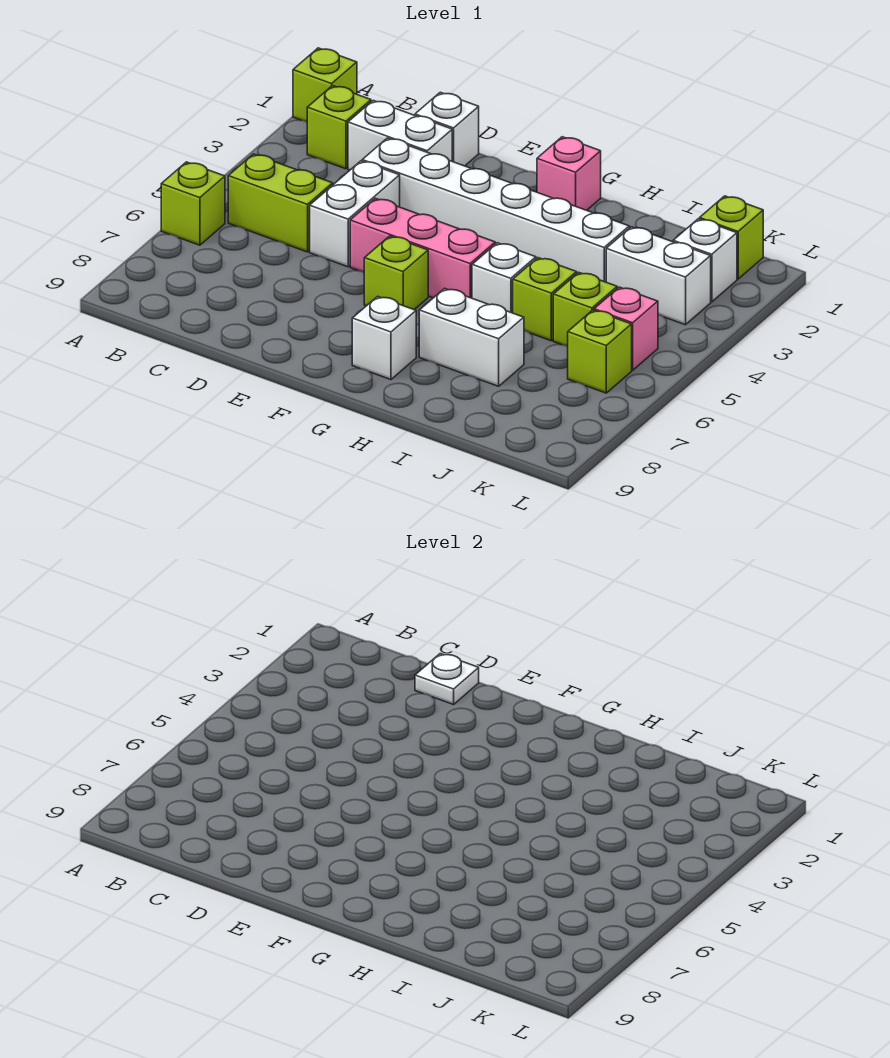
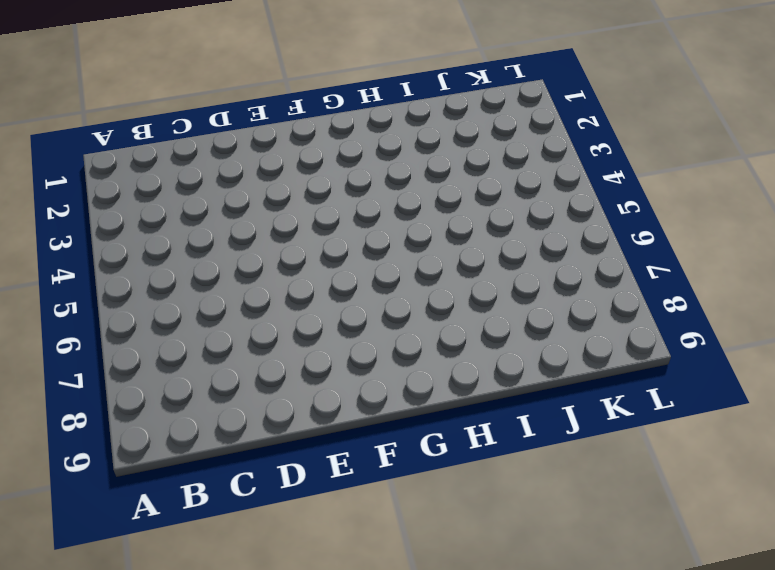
none -> lime 1x1 brick [293,48,357,122]
none -> lime 1x1 brick [161,162,225,245]
none -> lime 1x1 brick [307,86,371,169]

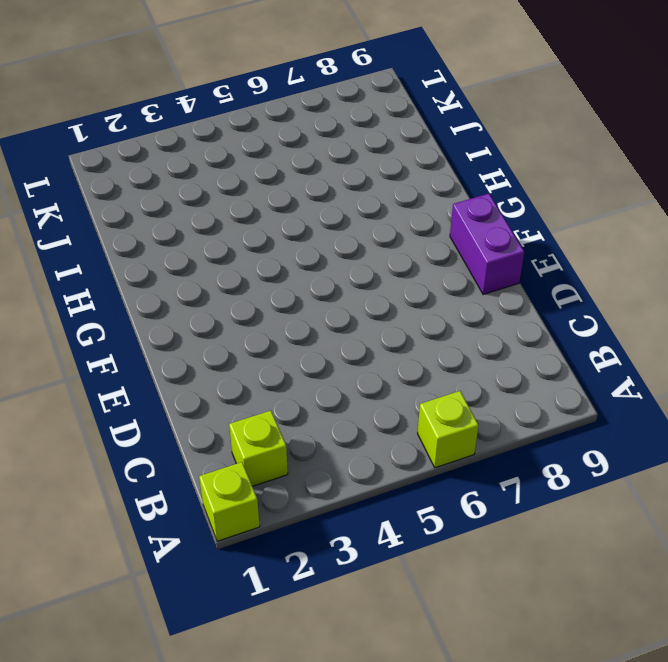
purple 1x2 brick [450,194,524,295] -> none
none -> lime 1x2 brick [228,154,333,252]
none -> white 1x2 brick [348,100,452,170]
none -> white 1x1 brick [415,92,479,166]

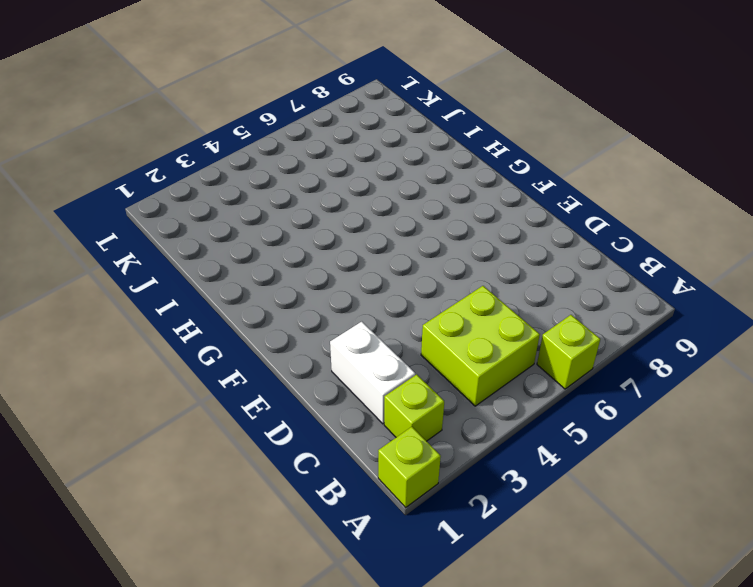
lime 2x2 brick [421,286,540,406] -> lime 1x2 brick [228,154,333,252]
none -> white 1x1 brick [415,92,479,166]
none -> white 1x6 brick [362,138,629,282]
none -> white 1x2 brick [310,161,400,267]

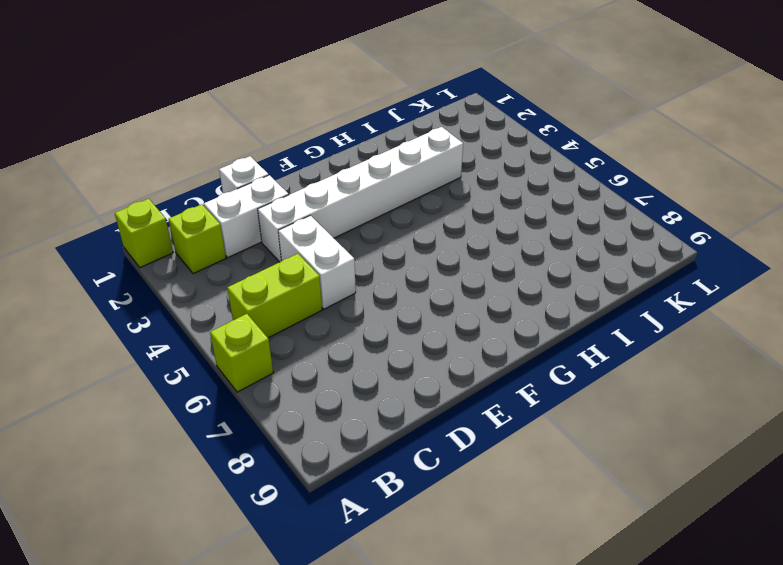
none -> pink 1x3 brick [350,198,495,298]
none -> lime 1x1 brick [364,236,428,310]
none -> pink 1x1 brick [537,137,601,210]

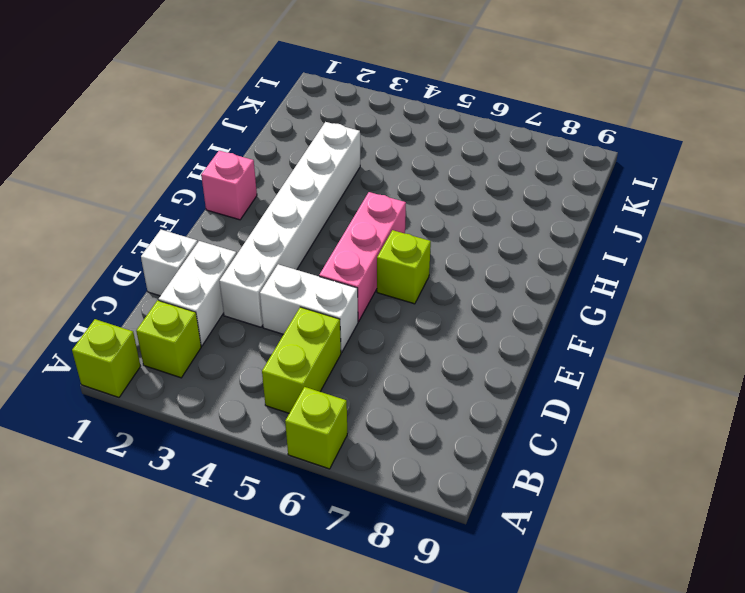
none -> white 1x1 brick [352,296,416,380]
none -> white 1x1 brick [472,243,536,313]
none -> white 1x2 brick [419,288,524,386]

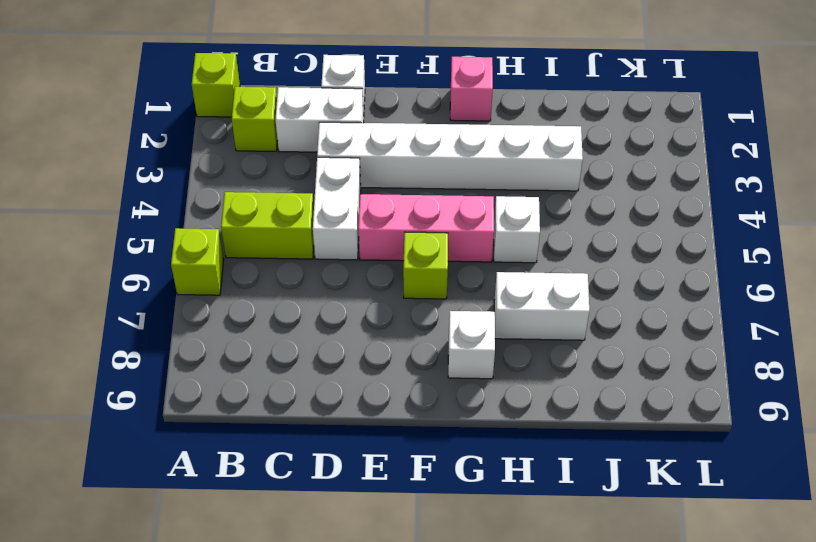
none -> lime 1x1 brick [513,258,577,341]
none -> white 1x2 brick [606,227,711,325]
none -> lime 1x1 brick [553,272,617,346]

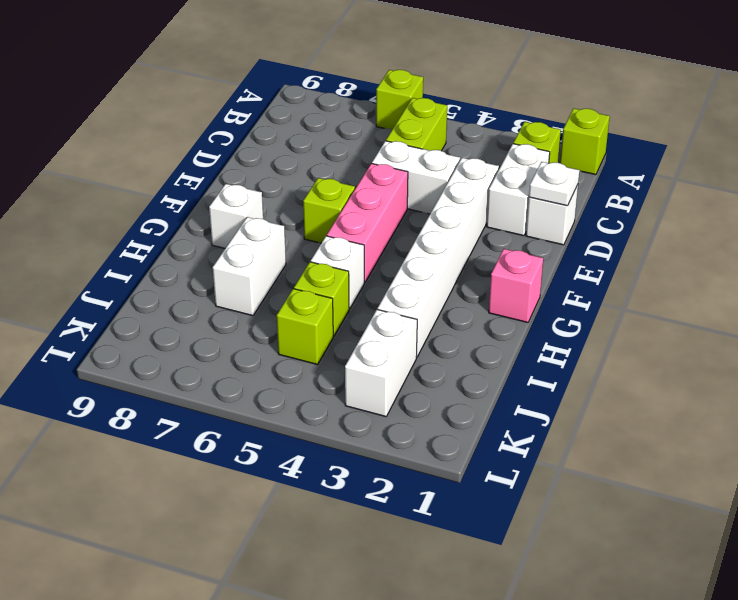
none -> lime 1x1 brick [700,196,763,279]
none -> white 1x1 brick [673,219,737,302]
none -> pink 1x1 brick [594,287,658,370]

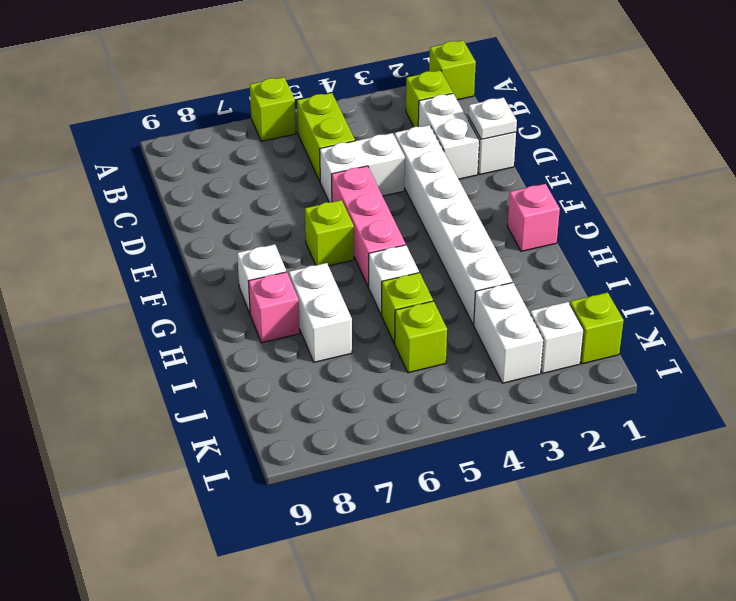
pink 1x1 brick [249,272,300,343] -> pink 1x1 brick moved to [594,287,658,370]
none -> lime 1x1 brick [568,310,632,393]

